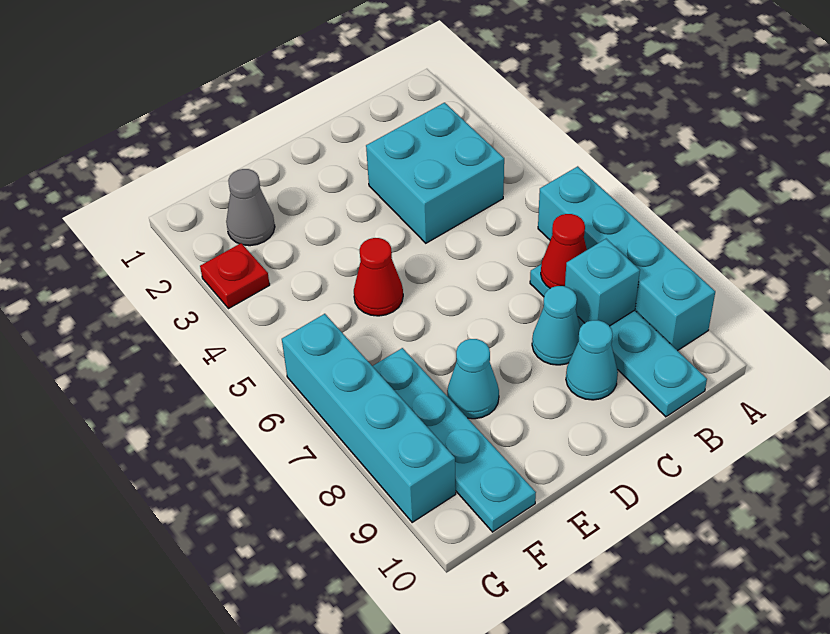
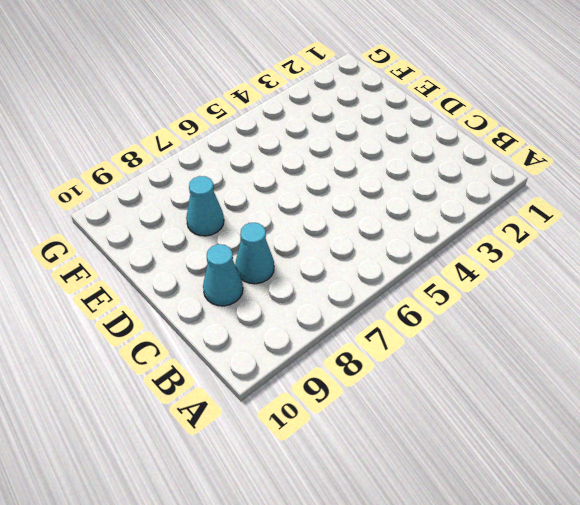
none -> cyan 1x4 brick [538,166,715,351]
none -> cyan 2x2 brick [366,103,504,243]
none -> cyan 1x4 plate [530,265,707,417]

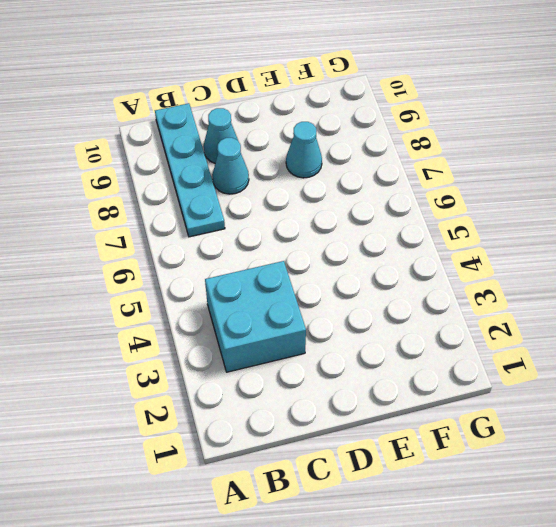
none -> cyan 1x4 brick [538,166,715,351]
none -> red 1x1 cone [354,238,403,316]
none -> grey 1x1 cone [226,169,275,246]

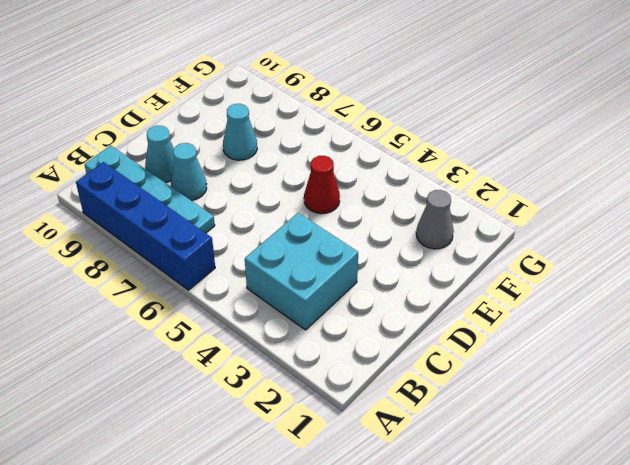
blue 1x4 brick [76,162,215,290] -> cyan 1x4 brick [538,166,715,351]
none -> cyan 1x4 plate [373,348,536,532]
none -> red 1x1 plate [200,243,270,309]
none -> cyan 1x4 brick [282,314,456,522]

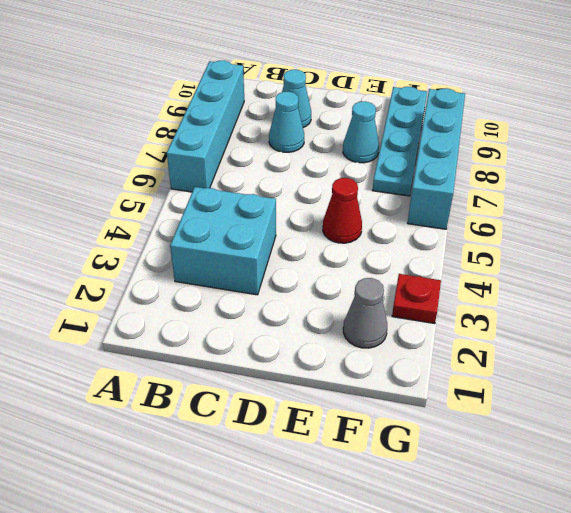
none -> cyan 1x4 plate [530,265,707,417]
none -> red 1x1 cone [541,214,587,288]
none -> cyan 1x1 brick [565,239,640,326]

